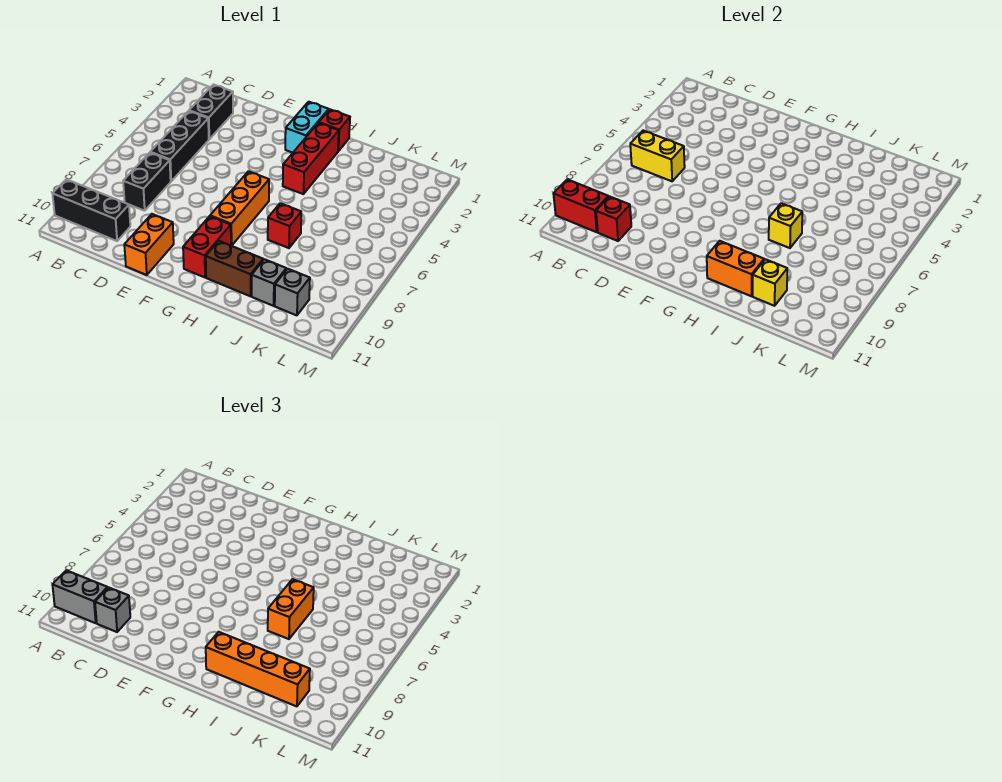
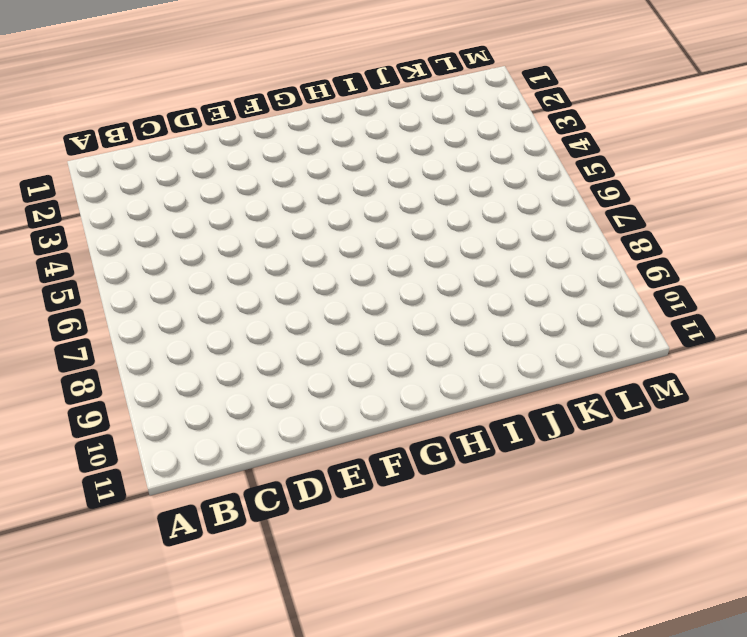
none -> black 1x3 brick [53,179,130,241]
none -> black 1x2 brick [189,85,233,139]
none -> black 1x3 brick [150,111,209,181]

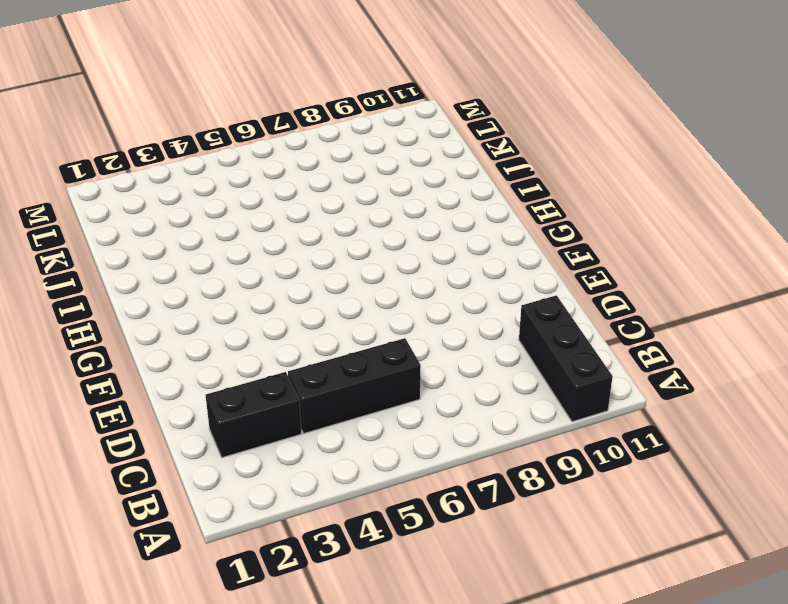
none -> black 1x2 brick [123,153,171,211]
none -> orange 1x2 brick [124,214,174,275]
none -> cyan 1x2 brick [285,102,329,153]

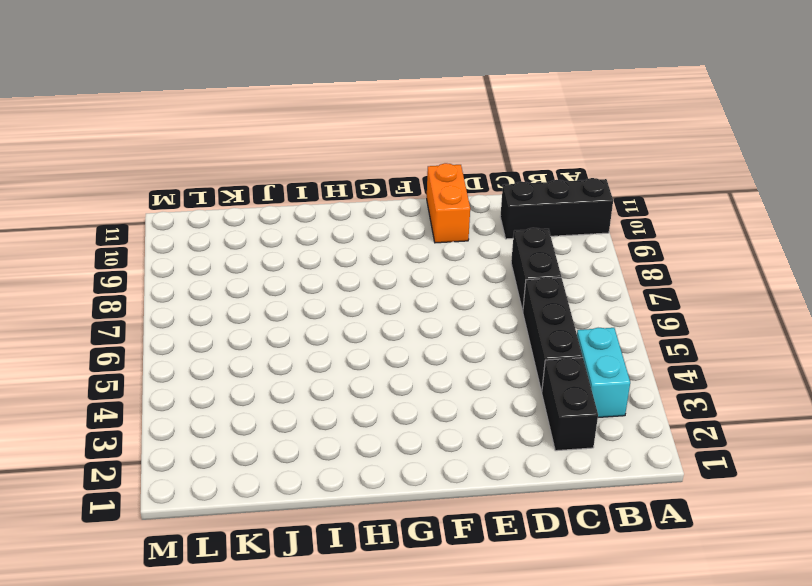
cyan 1x2 brick [577,328,630,417] -> cyan 1x2 brick moved to [285,102,329,153]
none -> orange 1x3 brick [210,171,269,246]
none -> red 1x2 brick [183,216,231,277]
none -> red 1x1 brick [319,109,350,151]

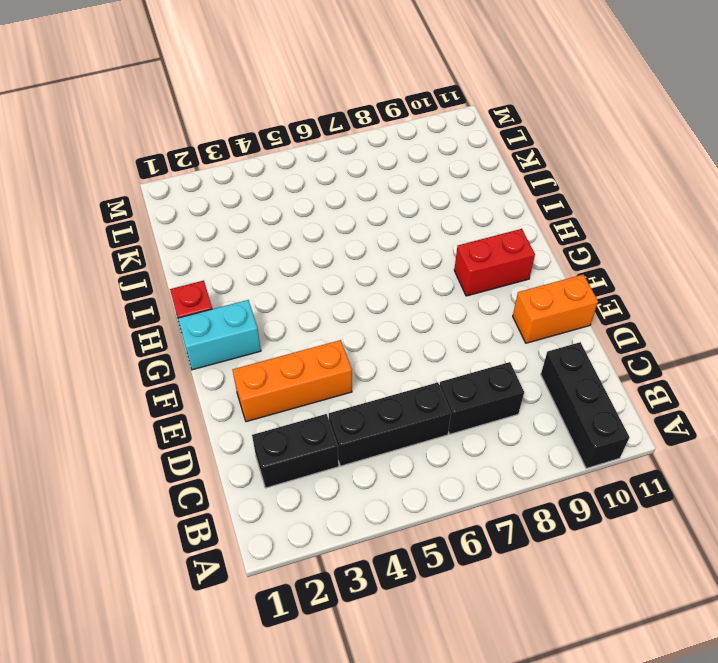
orange 1x3 brick [233,340,352,422] -> orange 1x3 brick moved to [210,171,269,246]
none -> red 1x3 brick [283,123,339,194]
none -> brown 1x2 brick [206,241,263,296]
none -> red 1x1 brick [268,203,301,248]

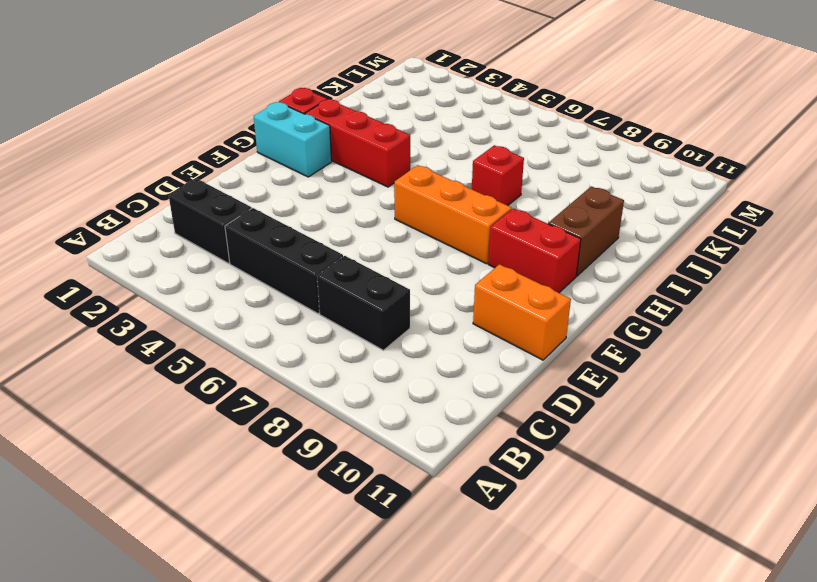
none -> black 1x3 brick [53,179,130,241]
none -> grey 1x1 brick [252,259,287,306]
none -> grey 1x1 brick [275,269,310,315]

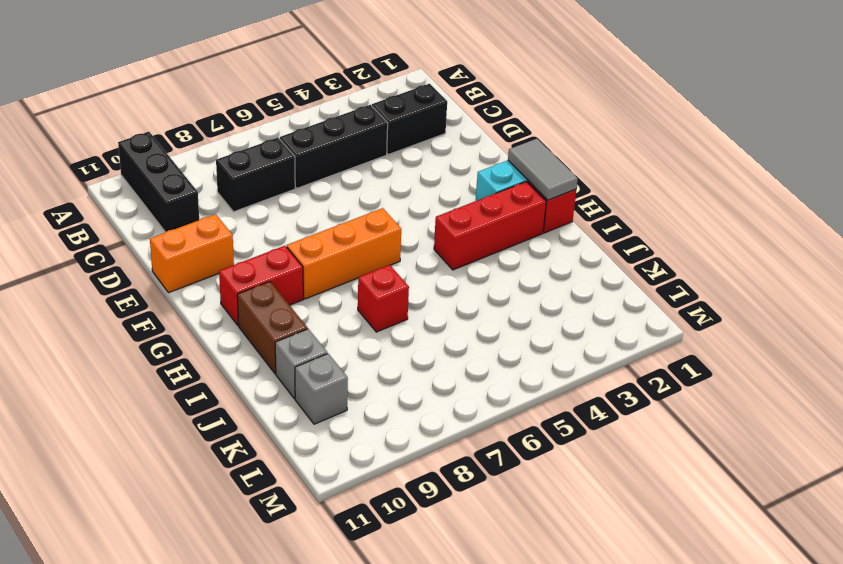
grey 1x2 tile [508,139,578,200] -> none
none -> red 1x2 brick [554,179,609,232]
none -> yellow 1x2 brick [630,131,685,181]
none -> red 1x1 brick [596,196,631,241]

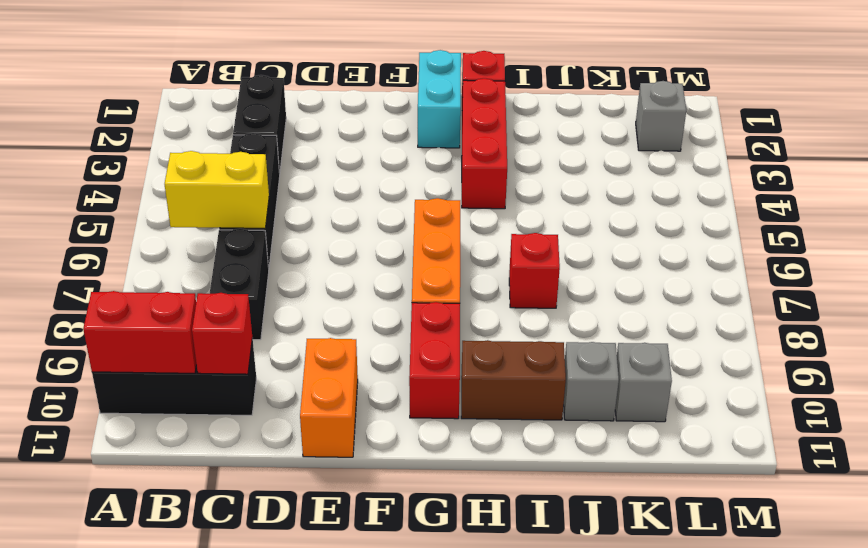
grey 1x1 brick [636,81,686,151] -> grey 1x1 brick moved to [95,587,130,632]
none -> orange 1x2 brick [707,241,764,296]
none -> yellow 1x1 brick [769,203,802,248]
none -> yellow 1x1 brick [753,259,787,306]

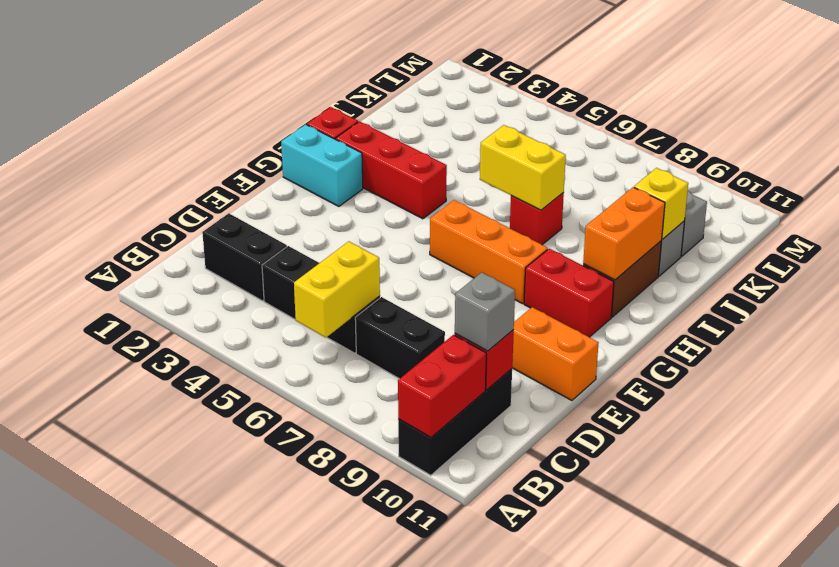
yellow 1x2 brick [480,125,566,210] -> yellow 1x1 brick [769,203,802,248]
none -> grey 1x2 brick [53,570,108,623]
none -> orange 1x4 brick [206,632,310,706]
none -> orange 1x2 brick [268,579,314,639]

